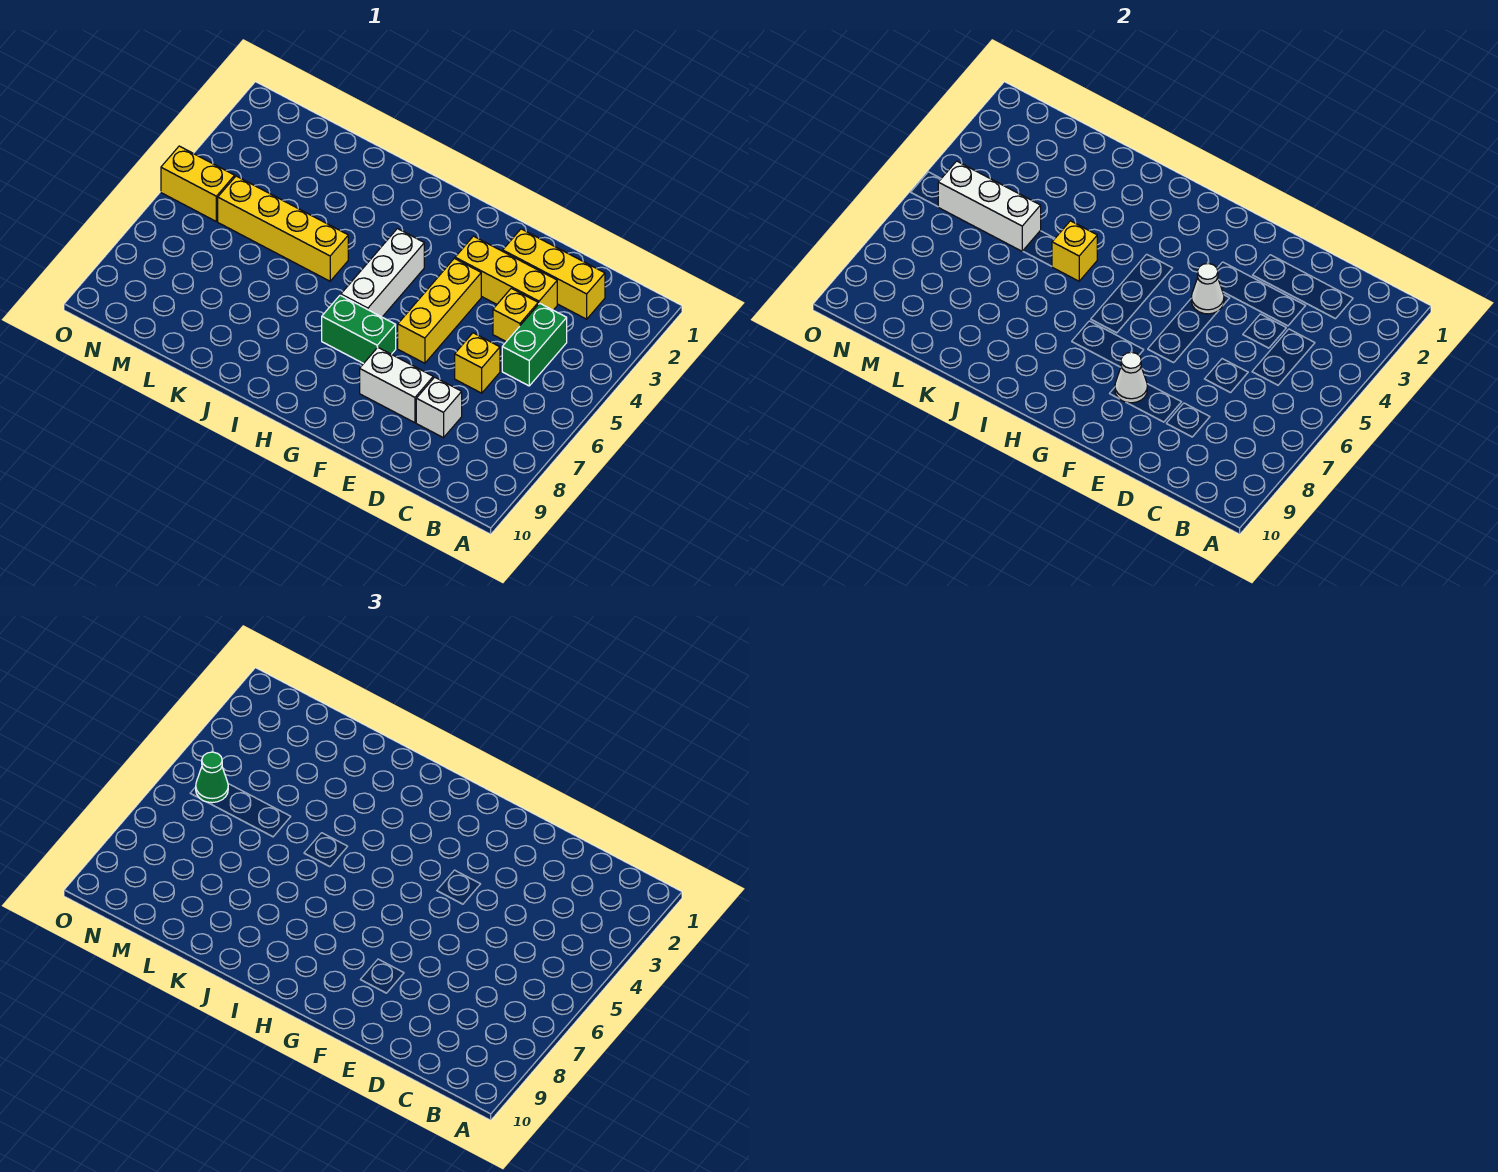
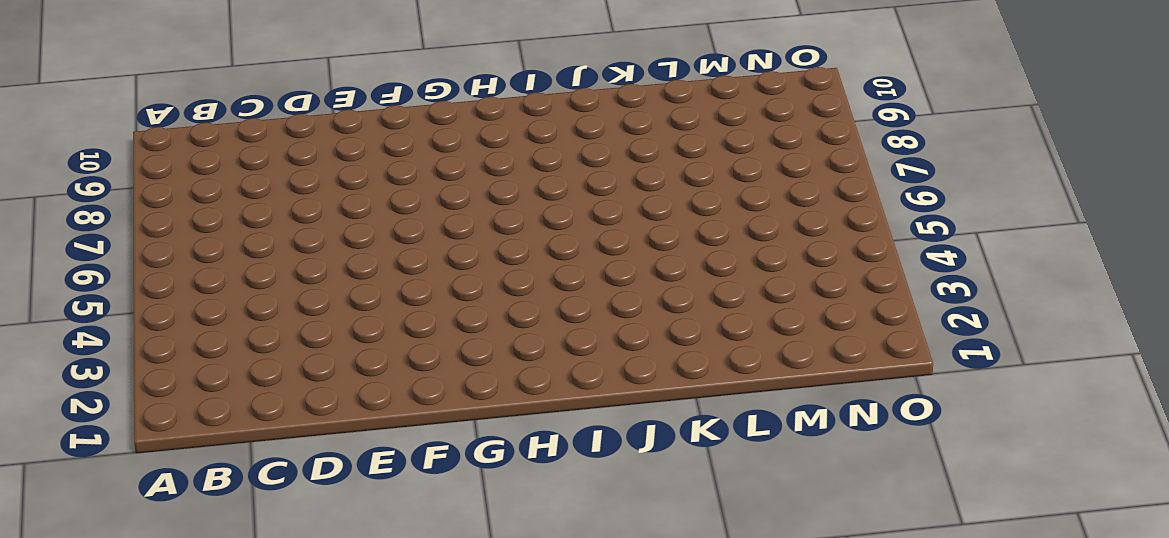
none -> yellow 1x3 brick [503,229,605,319]
none -> green 1x2 brick [502,303,567,386]
none -> yellow 1x3 brick [455,236,557,310]

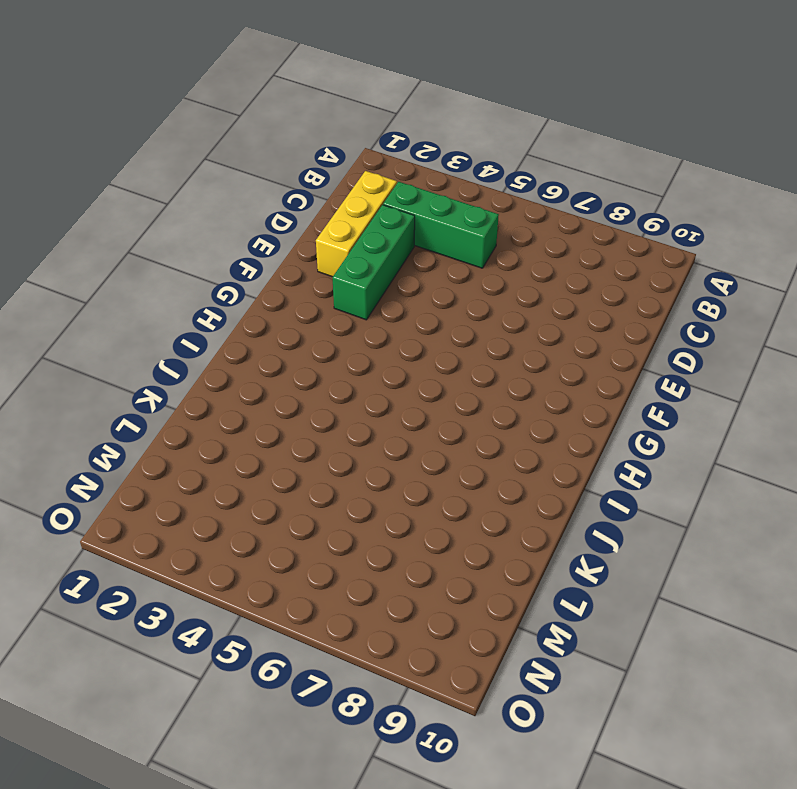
green 1x3 brick [383,182,499,268] -> green 1x2 brick [502,303,567,386]
green 1x3 brick [332,205,415,320] -> yellow 1x3 brick [455,236,557,310]
none -> yellow 1x1 brick [493,288,538,342]
none -> yellow 1x1 brick [455,333,500,393]
none -> white 1x1 brick [416,377,462,438]

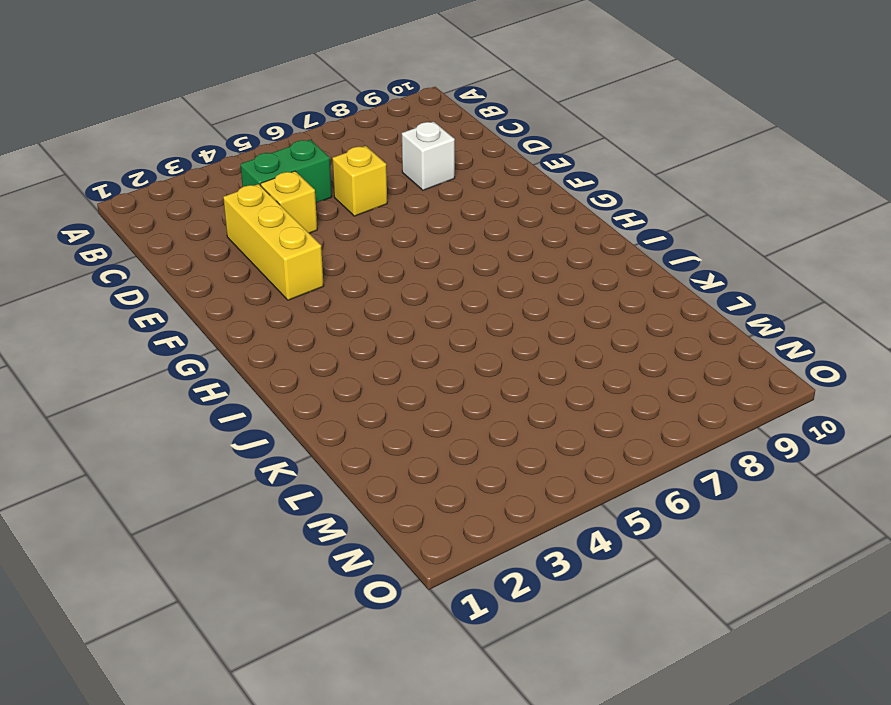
none -> yellow 1x3 brick [503,229,605,319]
none -> white 1x2 brick [360,347,433,423]
none -> yellow 1x3 brick [398,258,481,363]

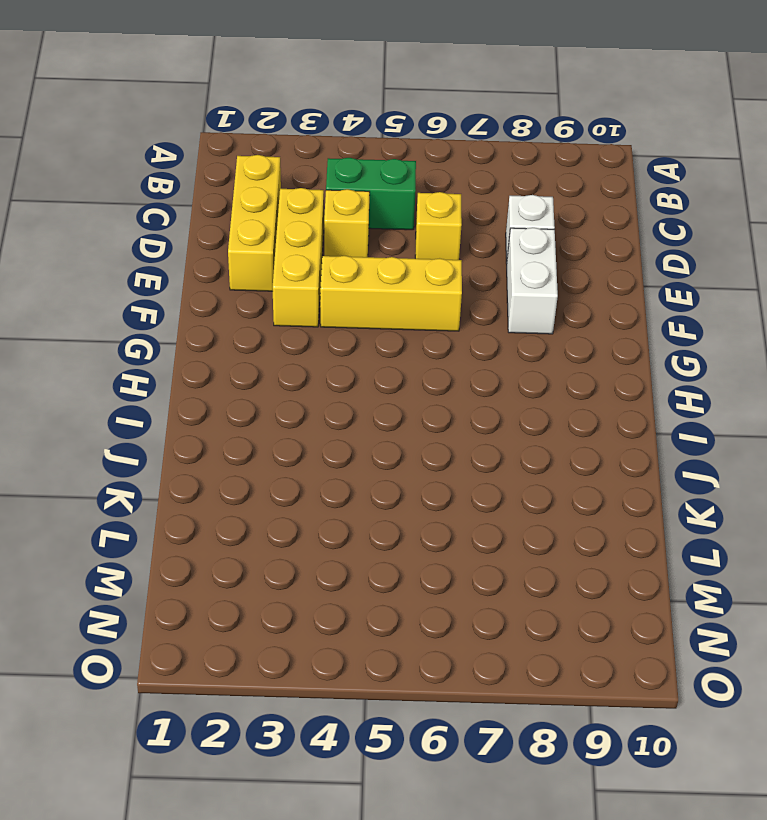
none -> green 1x2 brick [322,295,396,364]
none -> white 1x3 brick [341,229,424,317]
none -> yellow 1x4 brick [218,176,348,281]

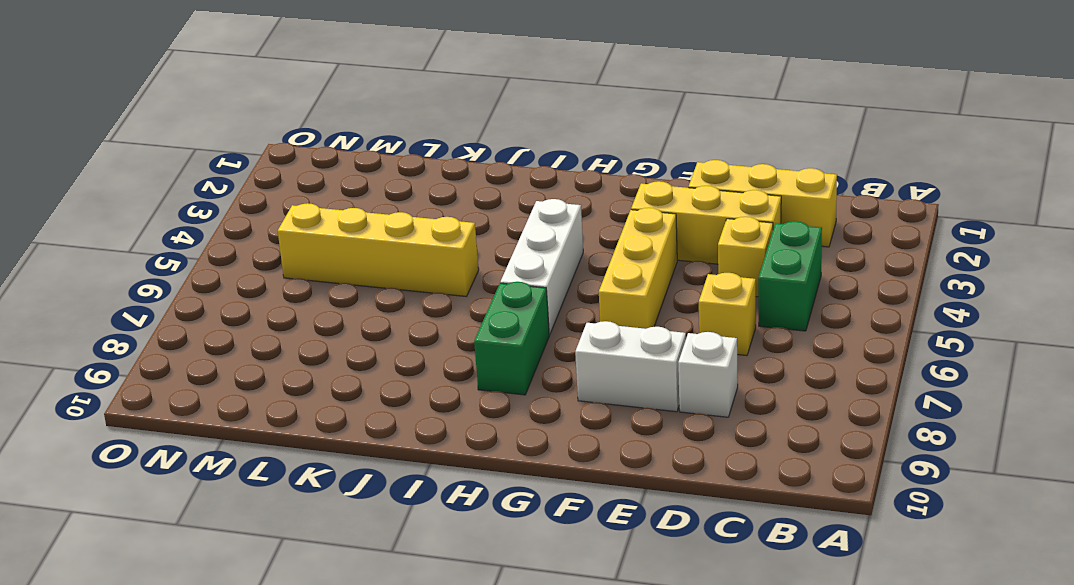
green 1x2 brick [474,282,549,395] -> green 1x2 brick turned to [322,295,396,364]
none -> yellow 1x2 brick [161,146,235,221]
none -> white 1x1 cone [1191,263,1224,314]
none -> white 1x1 cone [1115,352,1147,403]

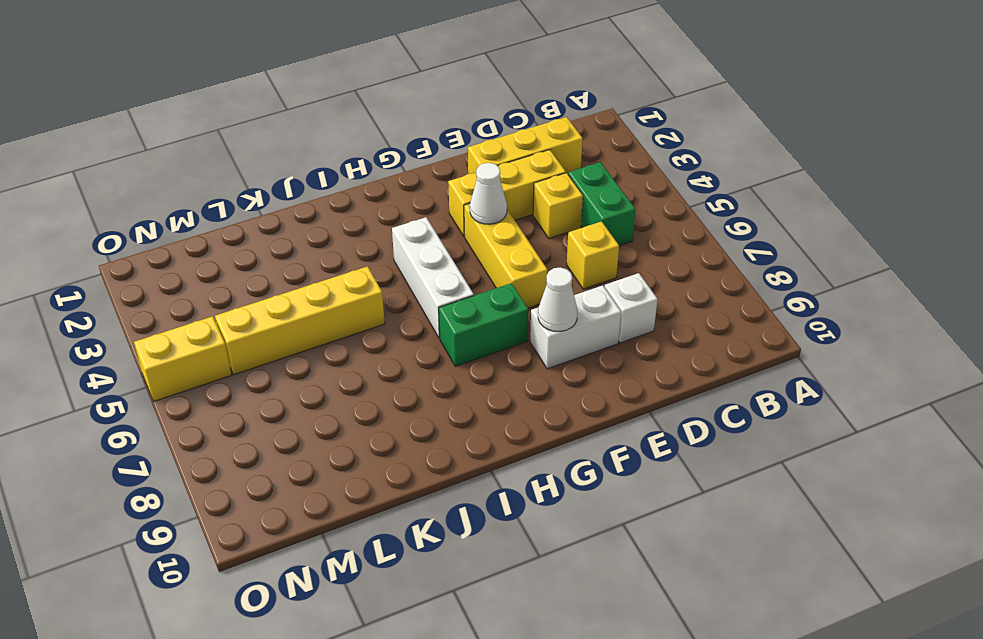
none -> yellow 1x1 brick [1052,221,1097,281]
none -> white 1x3 brick [938,161,1041,251]
none -> green 1x1 cone [196,752,228,803]

